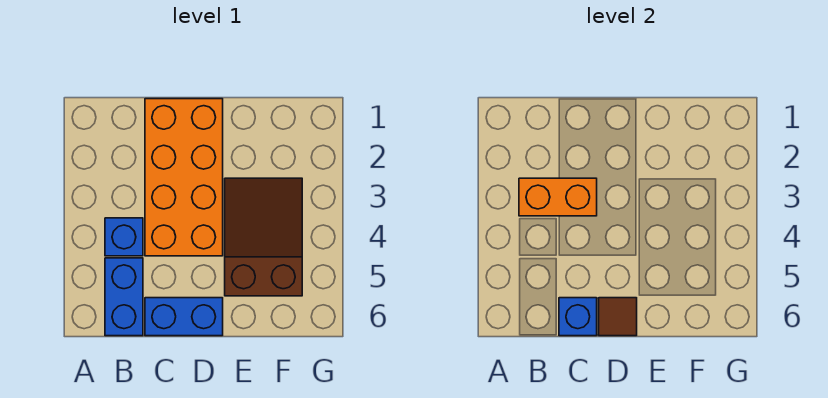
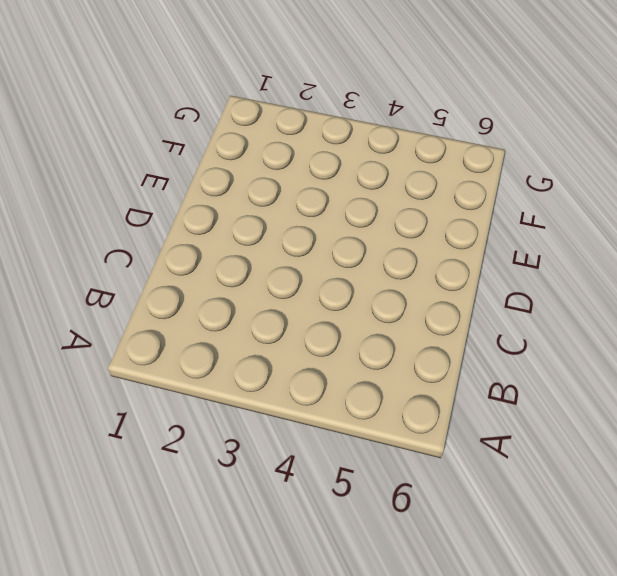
none -> blue 1x1 brick [105,218,143,256]
none -> blue 1x2 brick [105,258,143,336]

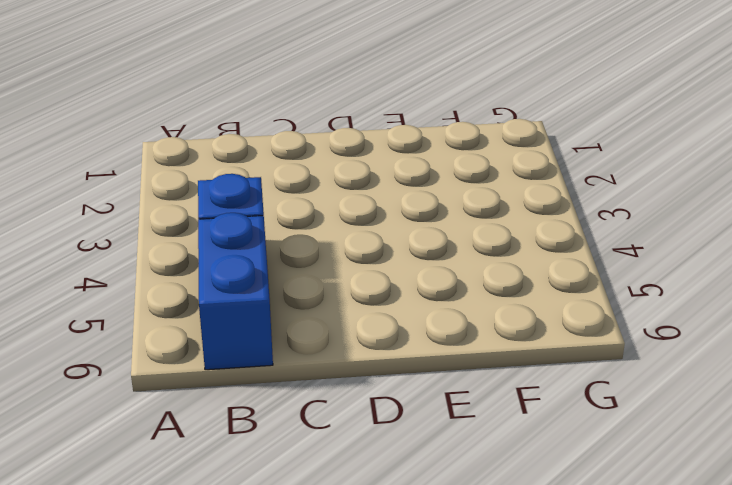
none -> orange 2x4 brick [145,99,223,256]
none -> blue 1x2 brick [145,298,223,336]

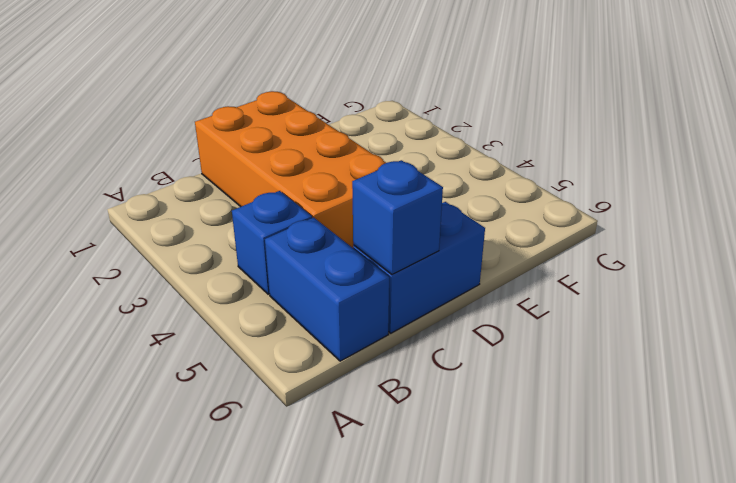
none -> brown 2x3 slope [225,178,302,296]
none -> orange 1x2 brick [519,178,597,216]

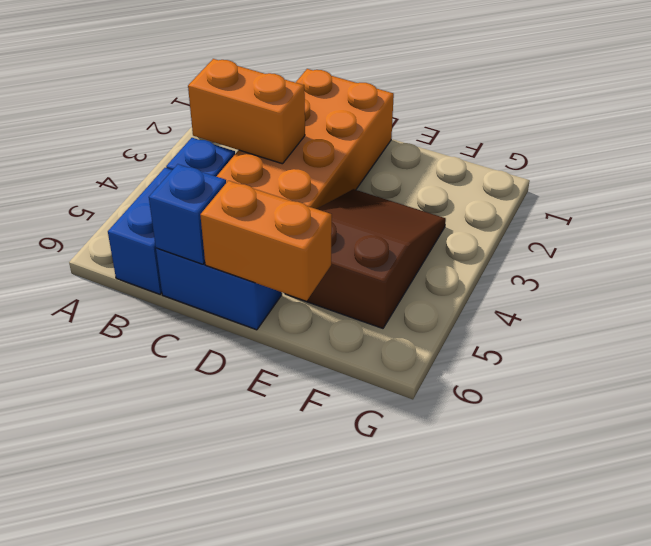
orange 1x2 brick [200,181,332,301] -> brown 1x1 tile [599,298,637,336]

